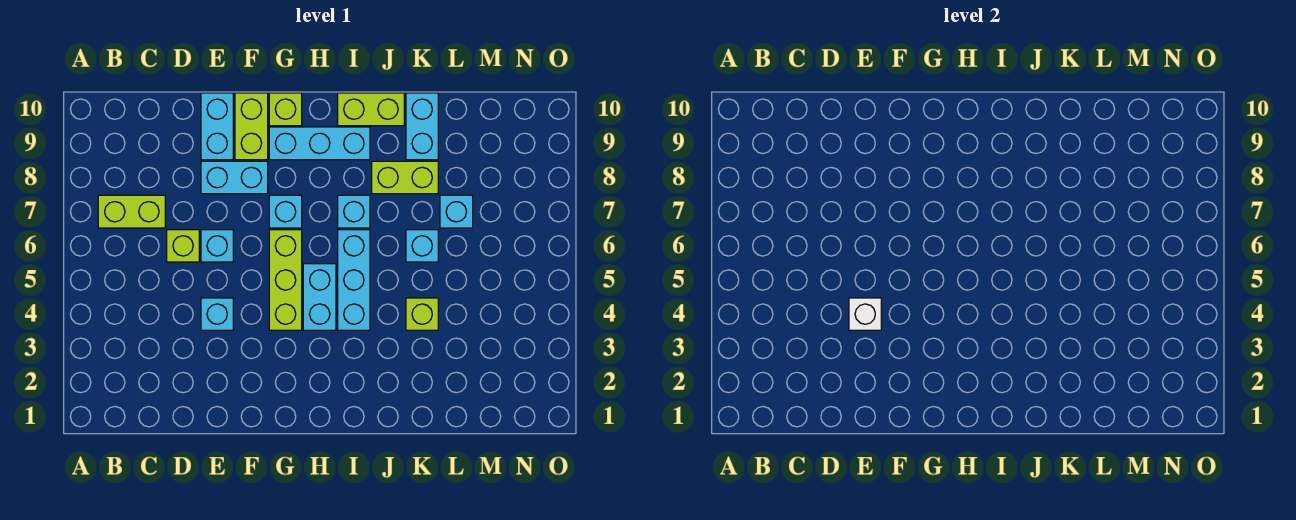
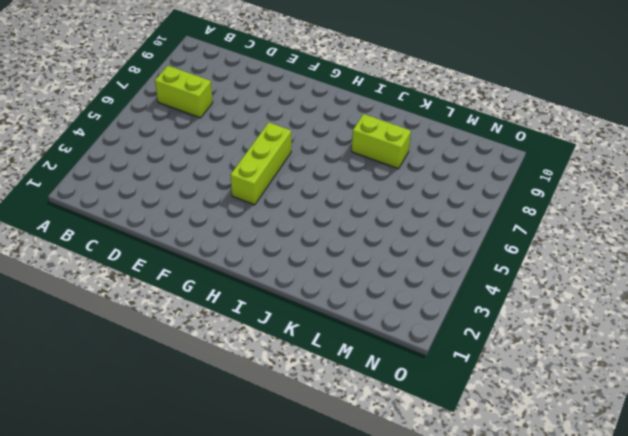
none -> lime 1x1 brick [167,230,199,262]
none -> cyan 1x1 brick [201,298,233,330]
none -> cyan 1x1 brick [201,230,233,262]

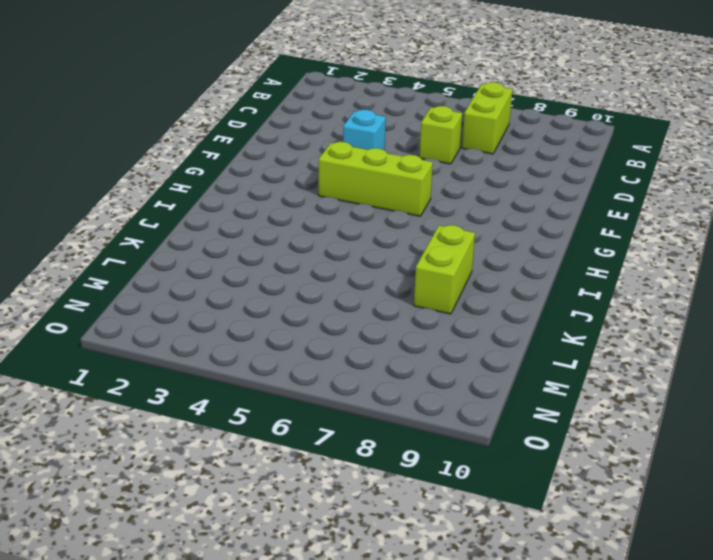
none -> cyan 1x1 brick [201,230,233,262]
none -> cyan 1x2 brick [201,161,268,194]
none -> cyan 1x2 brick [201,93,233,160]

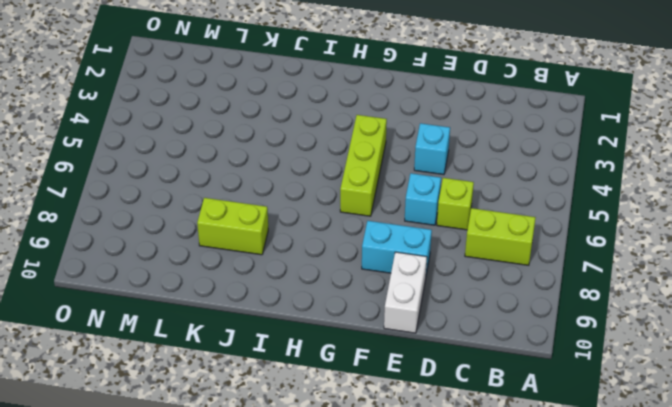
white 1x2 brick [384,252,427,333] -> cyan 1x2 brick [201,93,233,160]
none -> lime 1x2 brick [235,93,268,160]
none -> cyan 1x1 brick [269,195,302,228]
none -> cyan 1x3 brick [269,127,370,160]

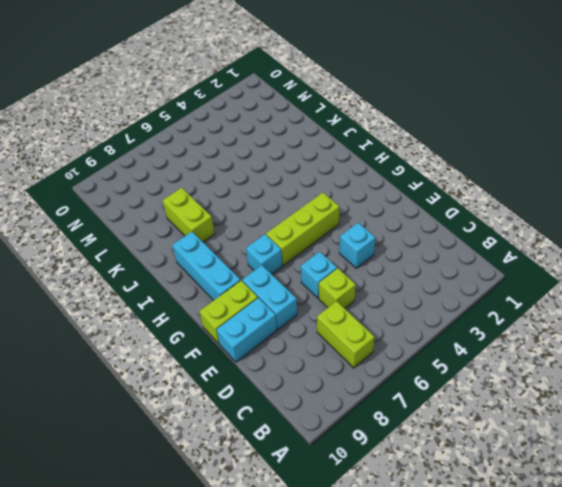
none -> lime 1x1 brick [269,93,302,126]
none -> cyan 1x2 brick [303,264,336,330]
none -> cyan 1x3 brick [338,230,370,330]

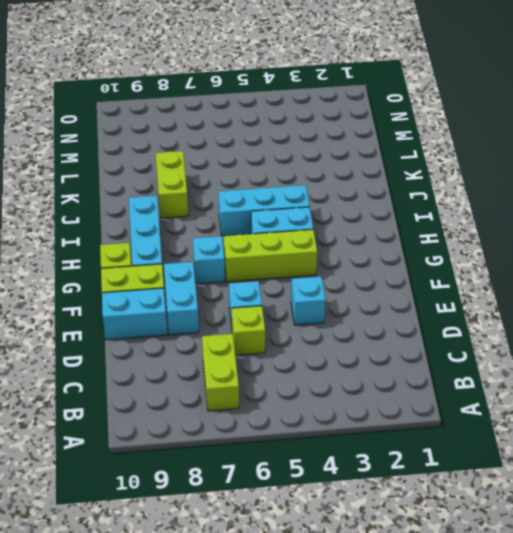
none -> cyan 1x1 brick [338,195,370,228]
none -> lime 1x2 brick [338,93,404,126]
none -> lime 1x1 brick [406,298,438,330]

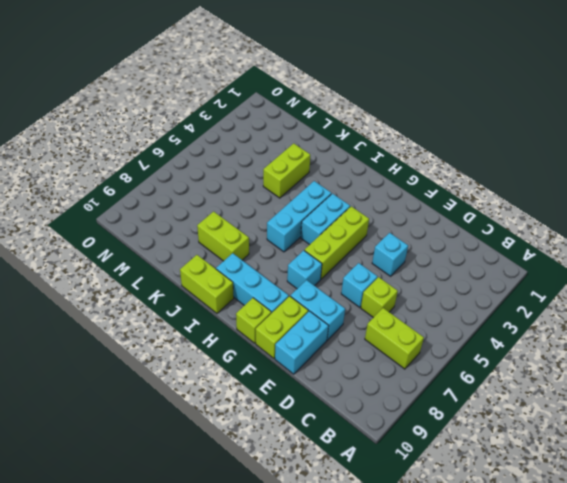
lime 1x2 brick [263,143,310,198] -> lime 1x1 brick [406,298,438,330]
none -> cyan 1x1 brick [338,195,370,228]
none -> cyan 1x1 brick [406,230,438,262]
none -> cyan 1x2 brick [406,93,438,160]

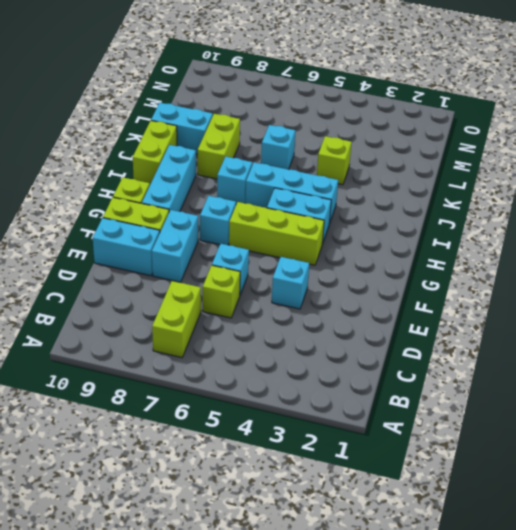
none -> cyan 1x1 brick [440,195,473,228]
none -> white 1x1 brick [849,298,881,330]

